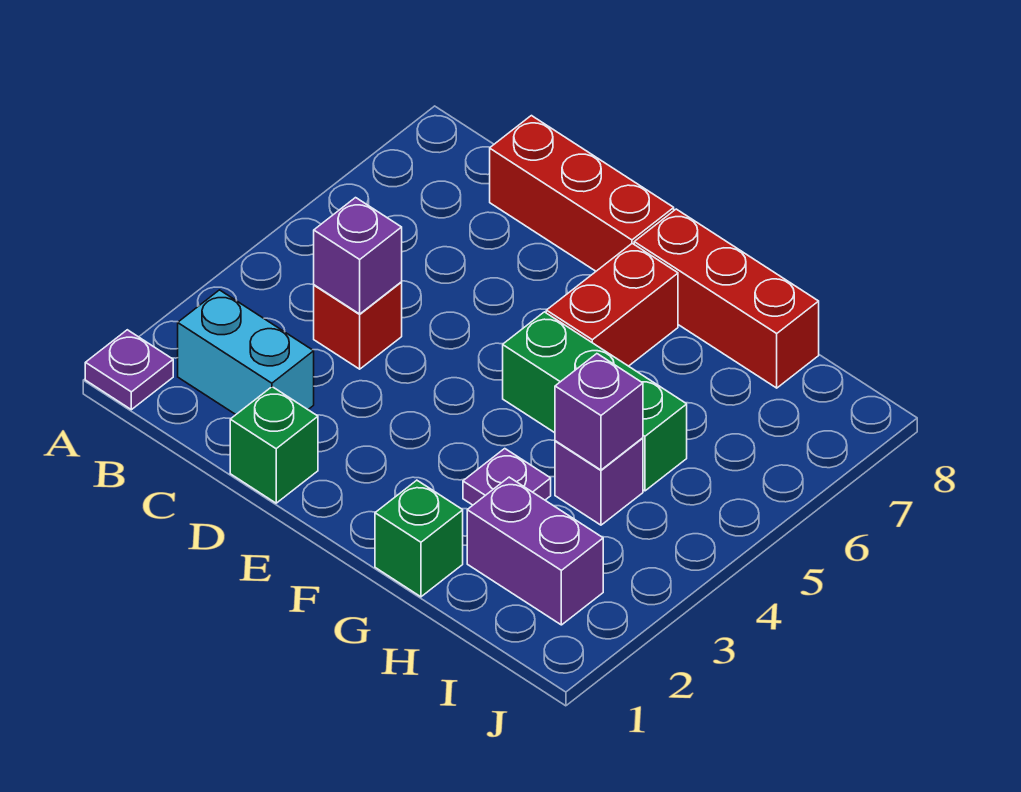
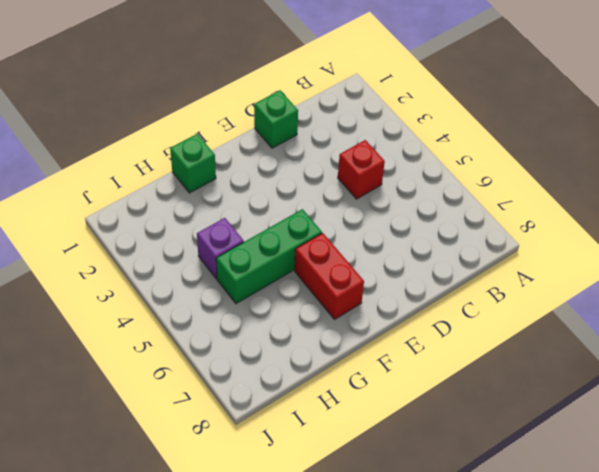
none -> purple 1x1 plate [85,330,173,410]
none -> cyan 1x2 brick [178,290,314,414]
none -> red 1x3 brick [490,116,674,271]

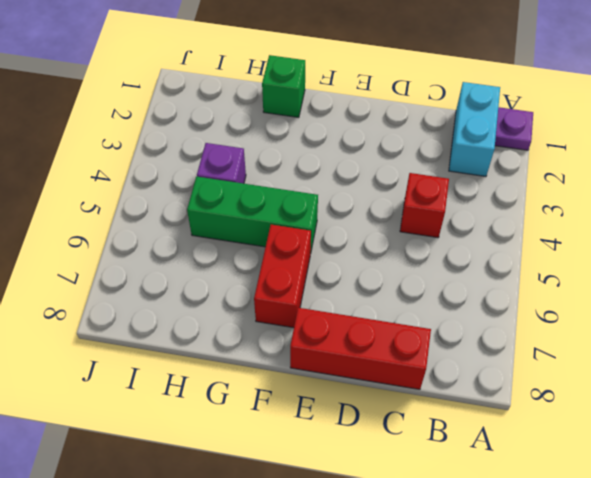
cyan 1x2 brick [449,82,500,176] -> cyan 1x2 brick turned to [178,290,314,414]
none -> green 1x1 brick [230,387,318,503]
none -> red 1x3 brick [634,209,819,388]
none -> purple 1x1 plate [463,449,551,505]

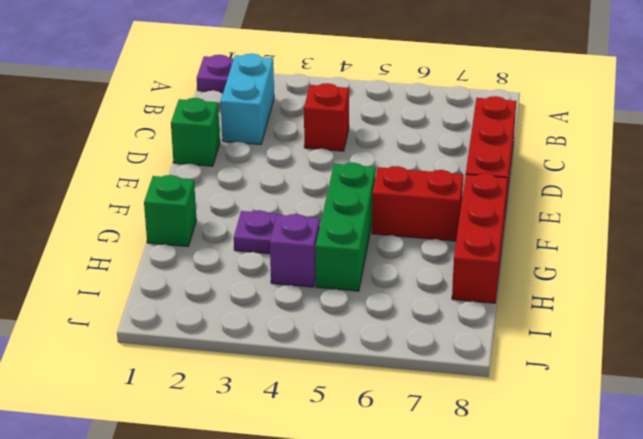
none -> purple 1x2 brick [467,477,603,625]
none -> purple 1x1 brick [314,198,402,314]
none -> purple 1x1 brick [555,354,643,470]

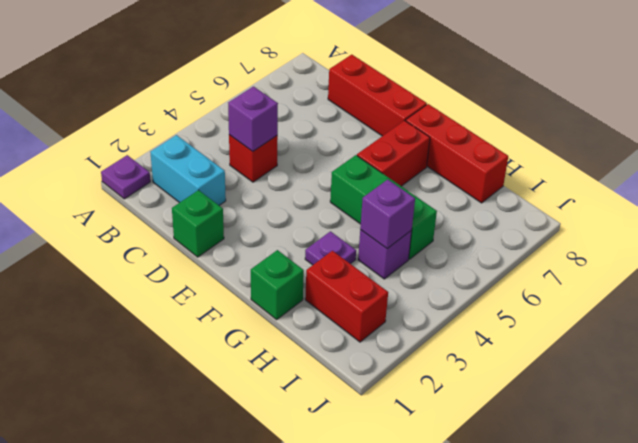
red 1x2 brick [305,251,388,342] -> purple 1x2 brick [467,477,603,625]

